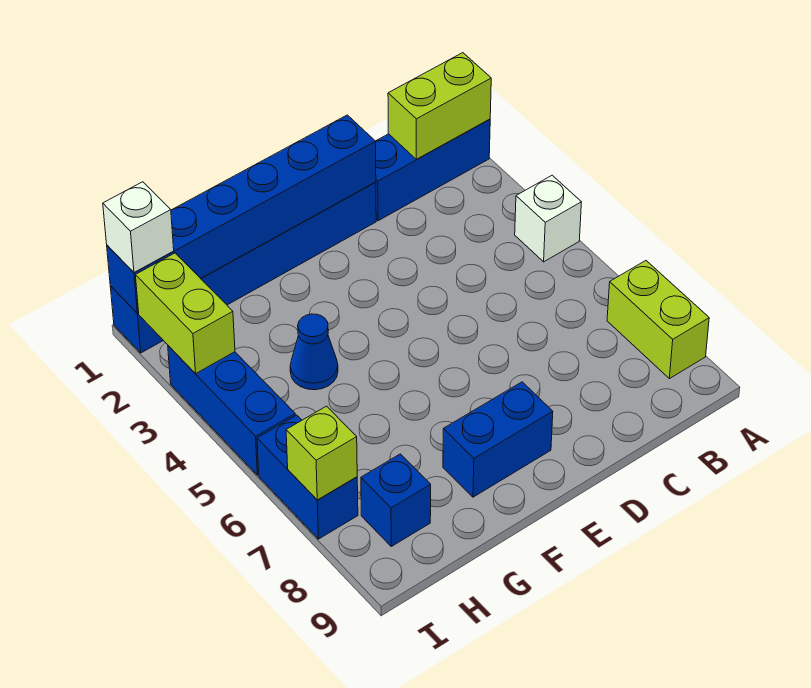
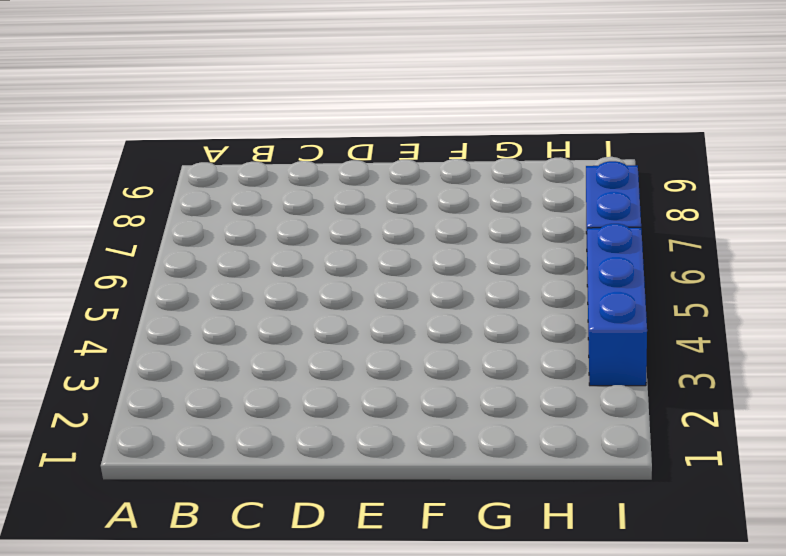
none -> blue 1x3 brick [376,119,490,221]
none -> white 1x1 brick [515,175,581,262]
none -> lime 1x2 brick [607,261,709,379]

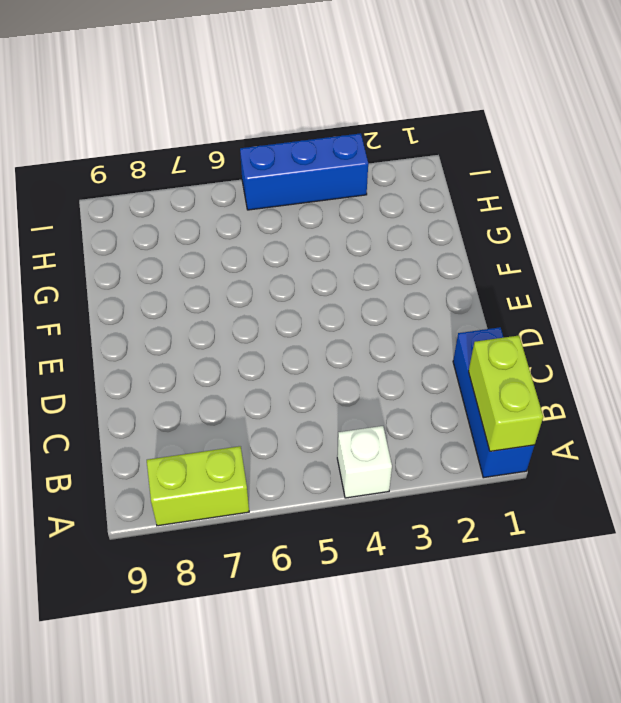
none -> blue 1x6 brick [110,182,376,353]
none -> blue 1x2 brick [443,382,553,497]
none -> blue 1x1 cone [290,314,338,390]

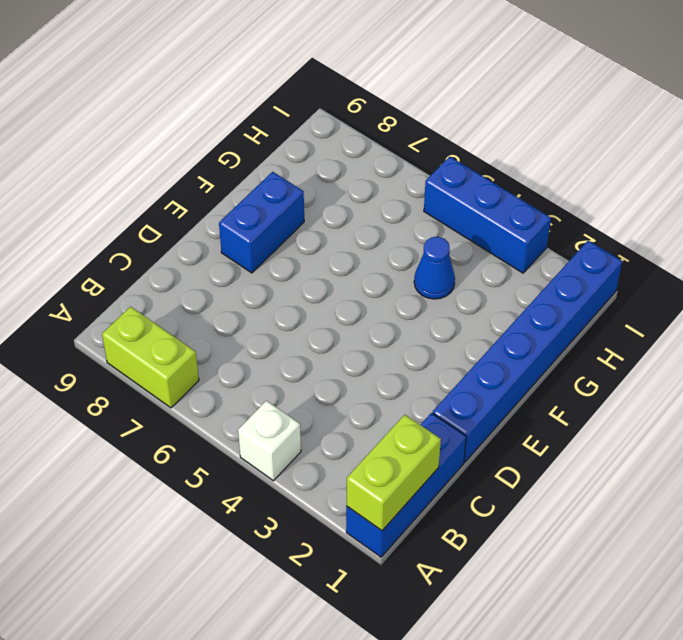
none -> blue 1x1 brick [361,454,431,546]
none -> blue 1x2 brick [257,415,358,539]
none -> blue 1x6 brick [107,115,376,313]

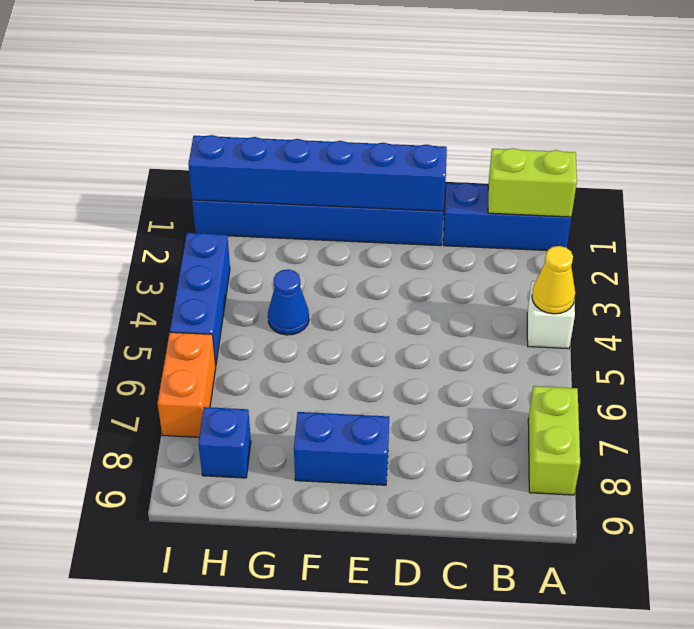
yellow 1x1 cone [532,246,575,314] -> none
orange 1x2 brick [158,332,216,437] -> blue 1x2 brick [257,415,358,539]
none -> lime 1x2 brick [136,253,235,374]
none -> lime 1x1 brick [286,406,357,500]
none -> white 1x1 brick [103,182,174,272]

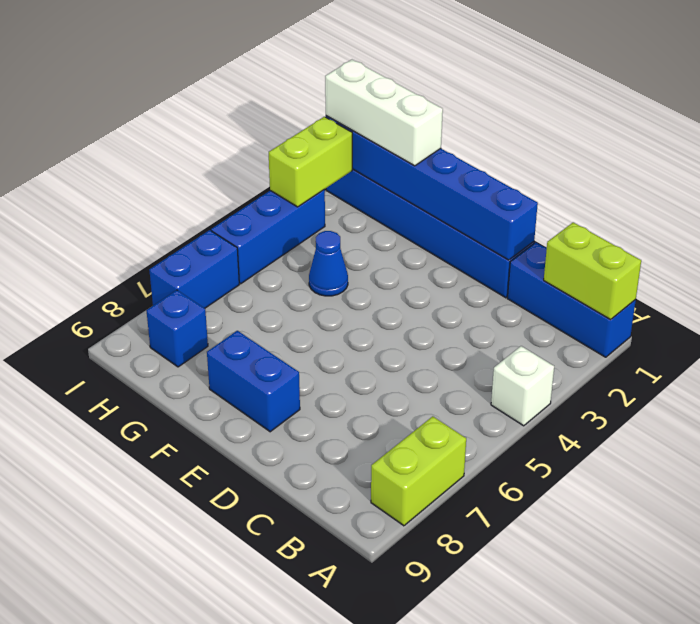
white 1x3 brick [325,60,443,166] -> white 1x1 brick [103,182,174,272]
none -> lime 1x1 brick [286,406,357,500]

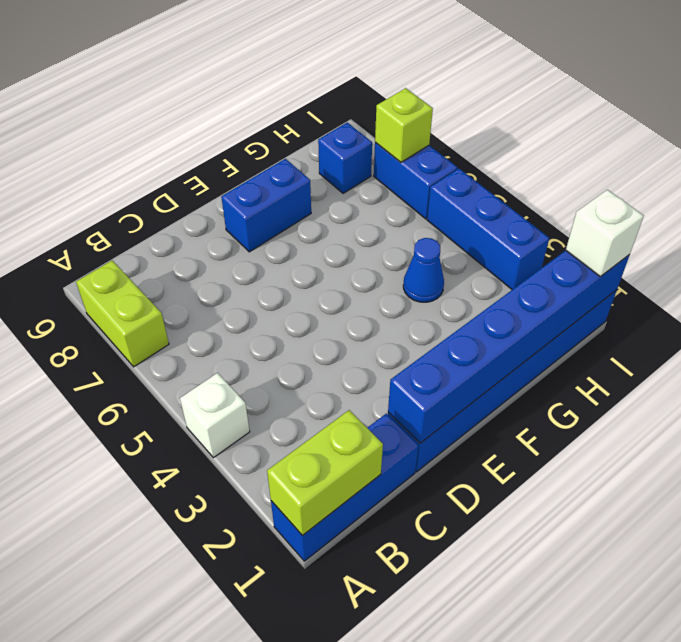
none -> lime 1x2 brick [136,253,235,374]

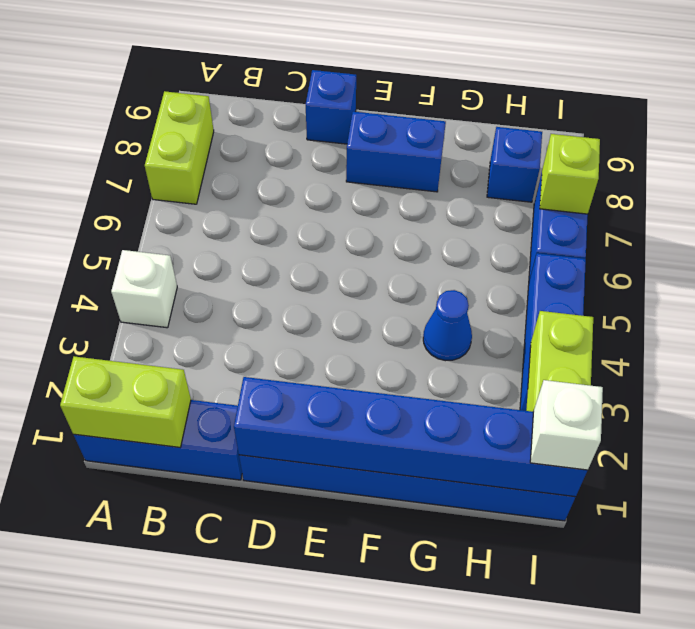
blue 1x1 brick [306,70,356,144] -> none

